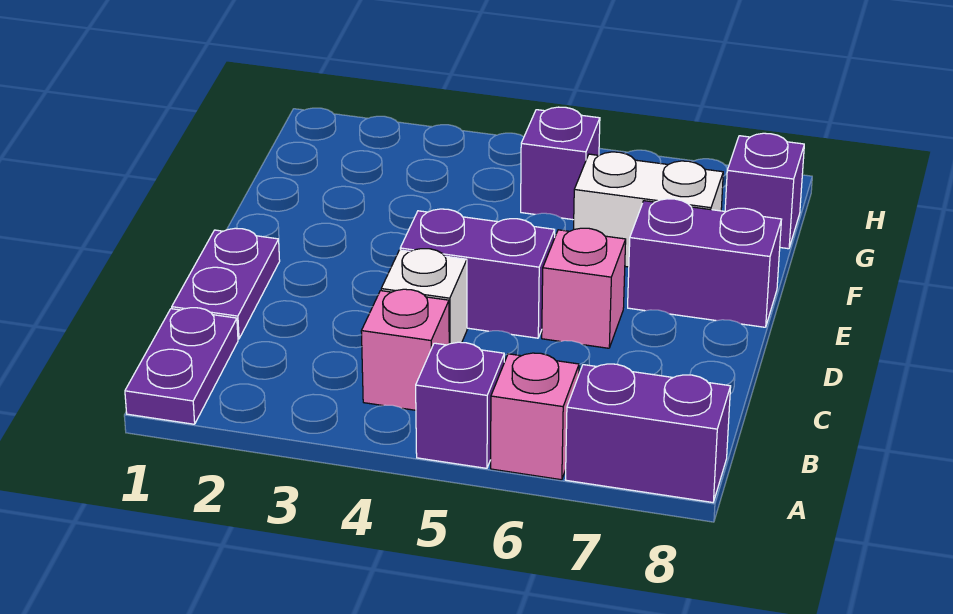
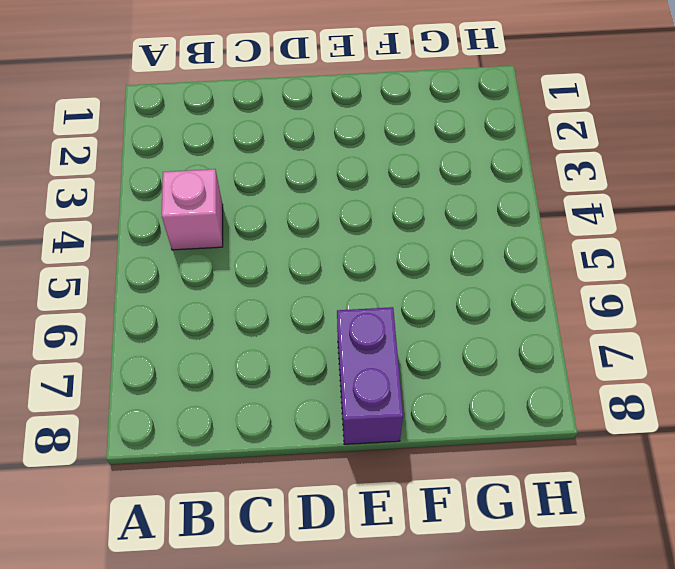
none -> purple 1x2 plate [125,308,238,424]
none -> purple 1x1 brick [416,342,504,468]
none -> pink 1x1 brick [491,353,579,480]

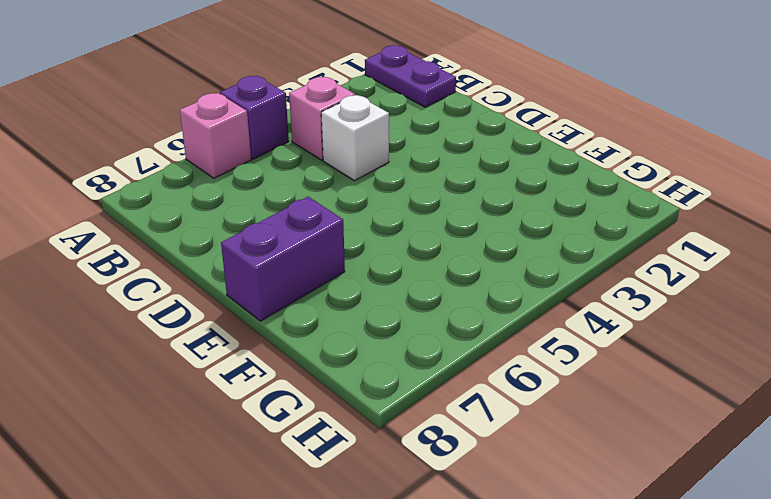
none -> purple 1x2 brick [565,364,731,502]
none -> purple 1x2 plate [172,228,280,339]
none -> purple 1x2 brick [400,209,555,338]

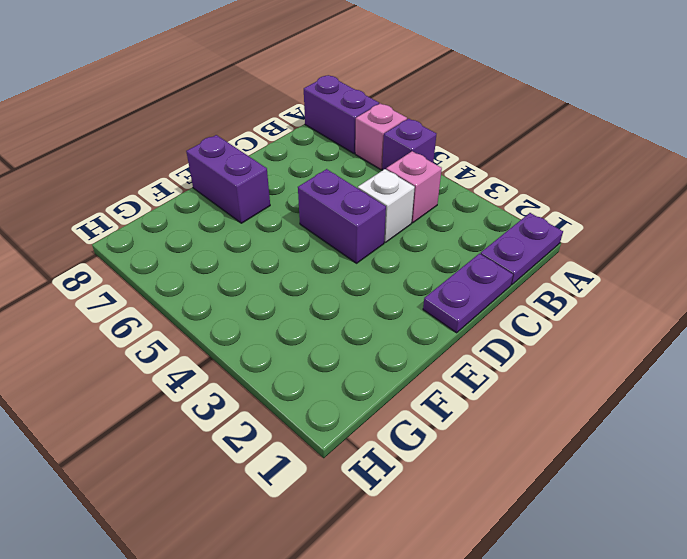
none -> pink 1x1 brick [542,228,626,348]
none -> white 1x2 brick [574,152,723,267]
none -> purple 1x1 brick [521,107,600,220]

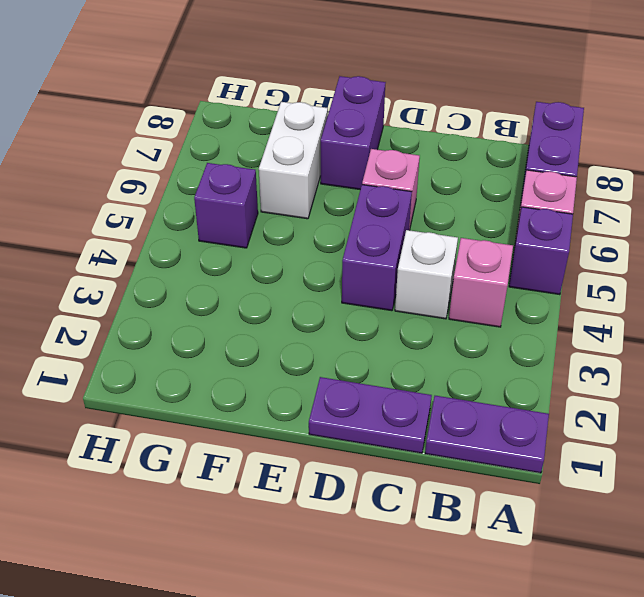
none -> purple 1x1 brick [725,133,804,249]

